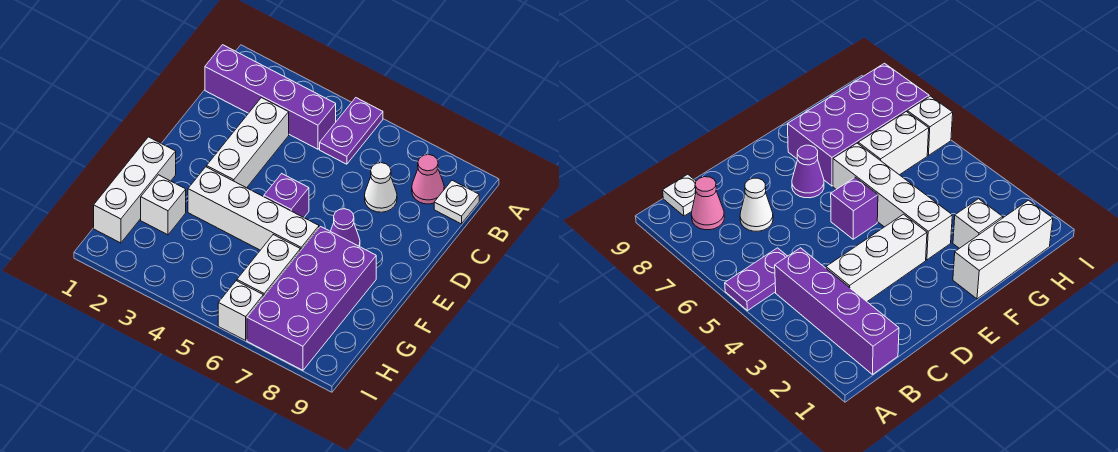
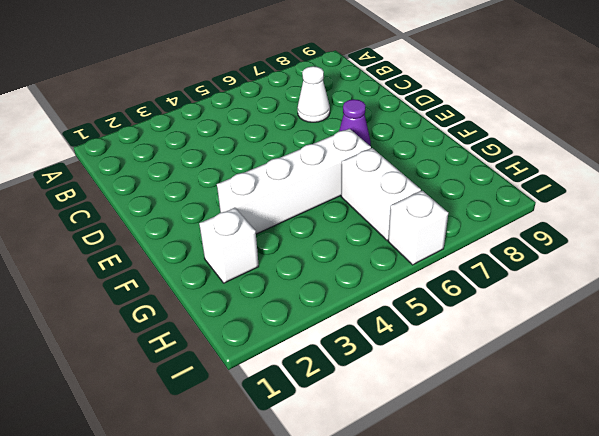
none -> purple 1x2 plate [320,98,383,164]
none -> purple 1x4 brick [205,45,336,149]
none -> pink 1x1 cone [412,155,444,204]

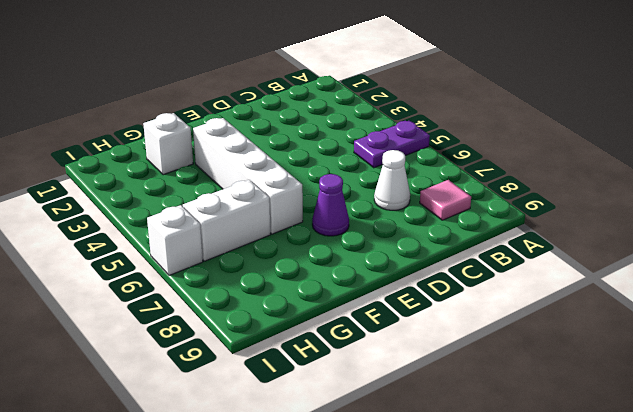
pink 1x1 tile [420,180,471,220] -> pink 1x1 cone [412,155,444,204]
none -> purple 1x4 brick [205,45,336,149]
none -> white 1x1 plate [434,180,479,224]
none -> white 1x3 brick [207,98,289,188]

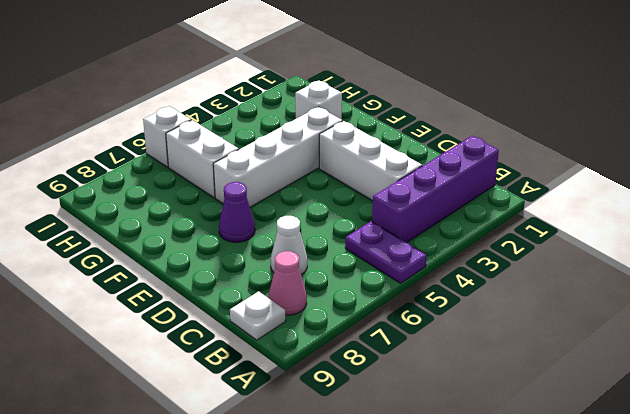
none -> purple 1x1 brick [264,174,309,217]
none -> white 1x3 brick [94,137,176,243]
none -> purple 2x4 brick [247,227,376,370]

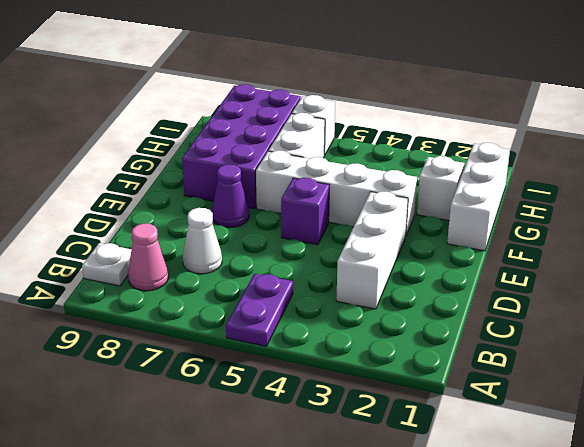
none -> purple 1x4 brick [205,45,336,149]

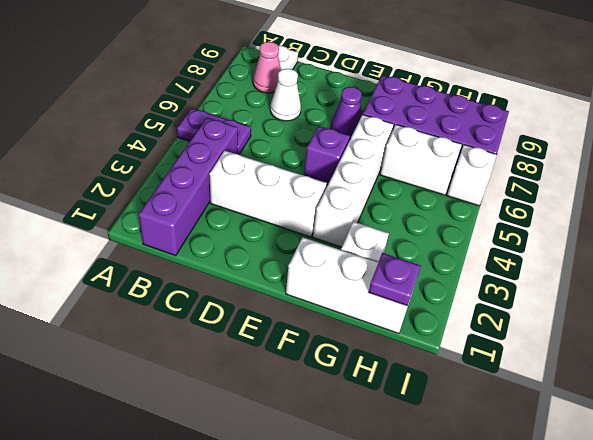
purple 1x1 plate [368,253,421,306] -> none

